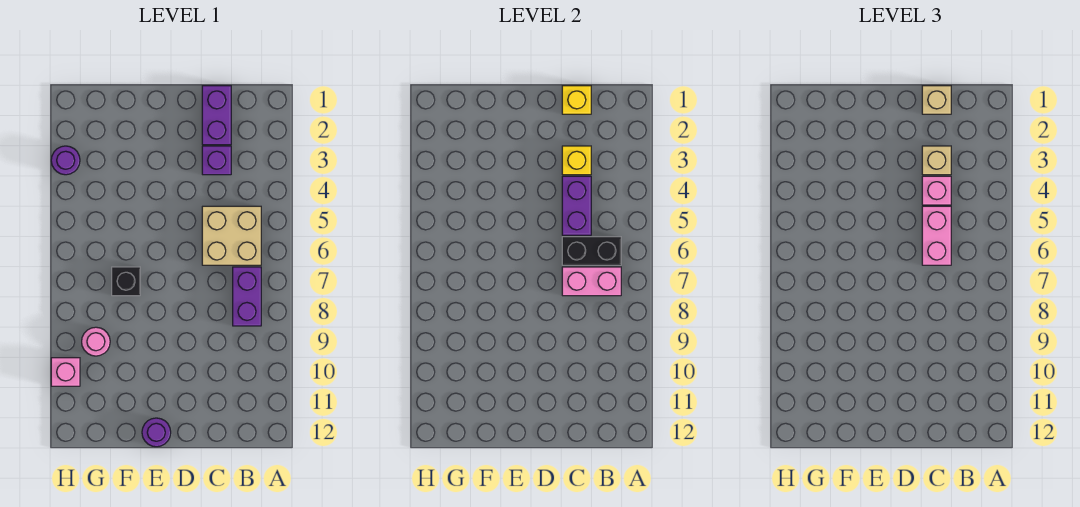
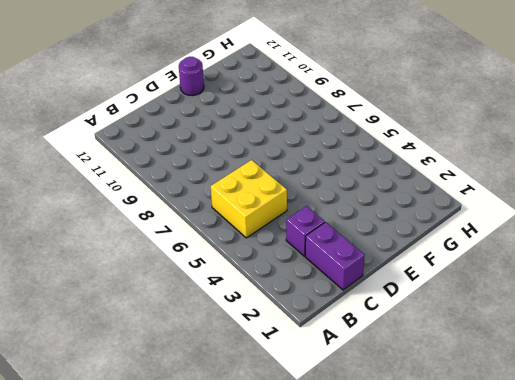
yellow 2x2 brick [211,160,287,238] -> tan 2x2 brick [202,206,261,265]
none -> purple 1x2 brick [233,267,261,326]
none -> black 1x1 brick [112,267,140,296]
none -> pink 1x1 round brick [82,327,110,356]

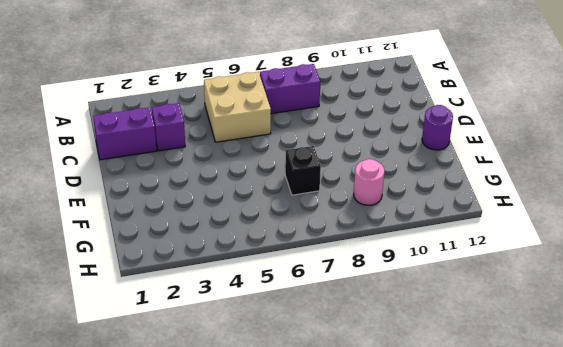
none -> purple 1x1 round brick [51,146,80,175]
none -> pink 1x1 brick [51,358,80,386]
none -> black 1x2 brick [562,237,621,265]

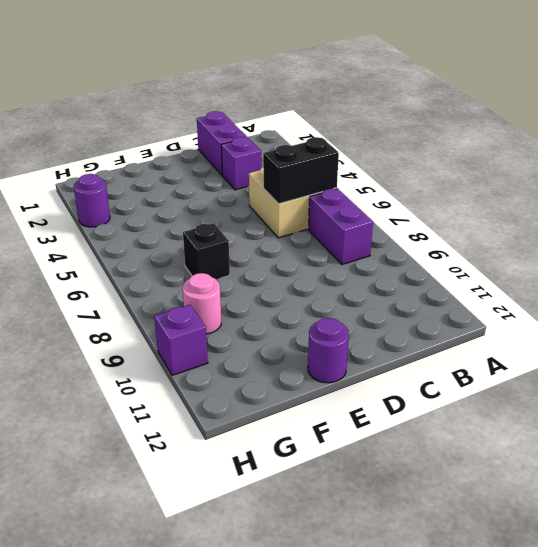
purple 1x1 brick [154,305,208,375] -> pink 1x1 brick [51,358,80,386]
none -> pink 1x2 brick [562,267,621,296]
none -> yellow 1x1 brick [562,86,591,114]
none -> yellow 1x1 brick [562,146,591,175]

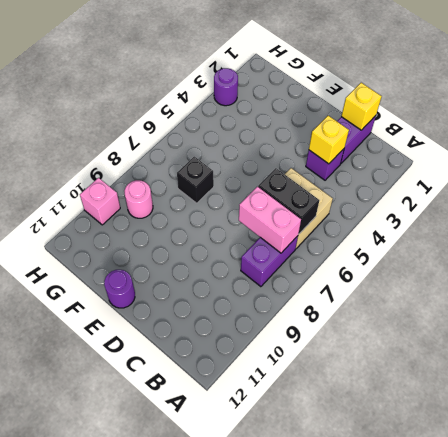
none -> purple 1x2 brick [562,176,591,235]
none -> tan 1x1 brick [922,86,951,114]
none -> tan 1x1 brick [922,146,951,175]

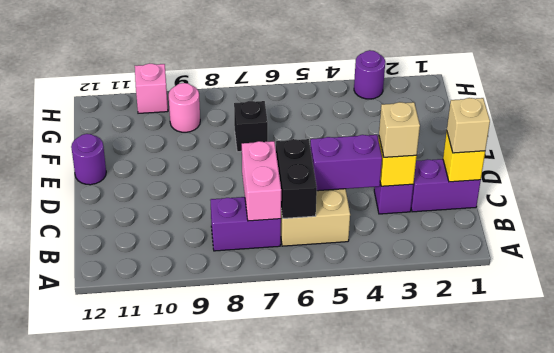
none -> pink 1x1 brick [922,176,951,205]
none -> pink 1x2 brick [922,206,951,265]

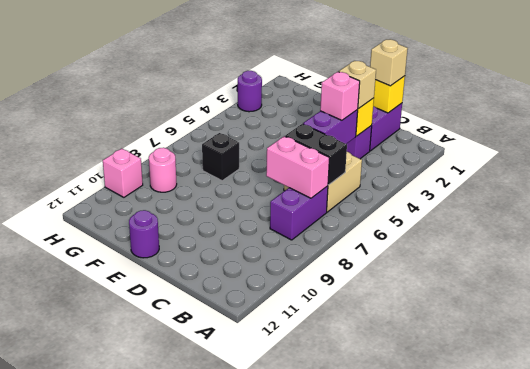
none -> pink 1x2 brick [922,206,951,265]

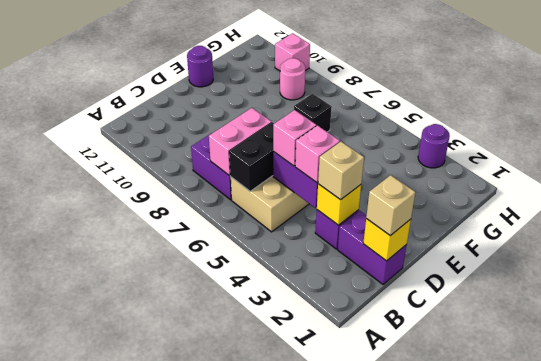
pink 1x1 brick [273,110,316,166] -> pink 1x2 brick [922,206,951,265]

